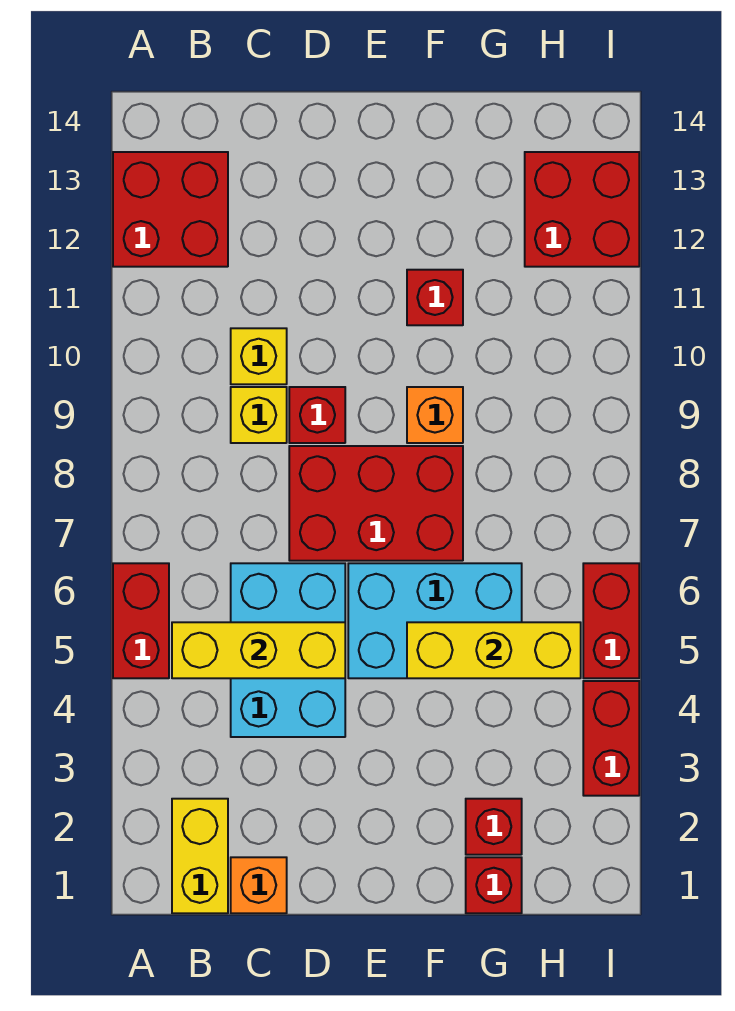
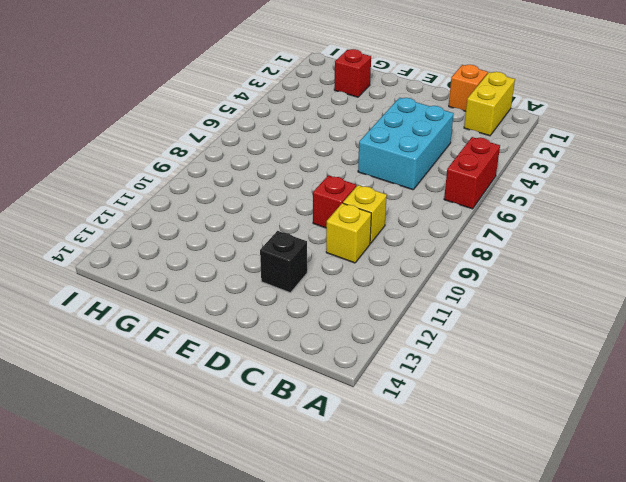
black 1x1 brick [260,231,307,293] -> none
none -> red 2x2 brick [113,152,228,267]
none -> red 2x3 brick [289,446,463,561]
none -> cyan 2x3 brick [348,563,522,678]

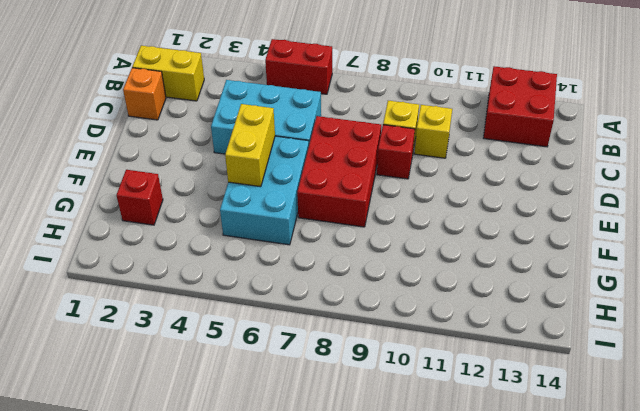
yellow 1x2 brick [225,104,275,187] -> yellow 1x3 brick [407,622,581,678]
none -> orange 1x1 brick [407,387,463,443]
none -> red 1x1 brick [407,270,463,325]
none -> red 1x1 brick [466,857,522,913]

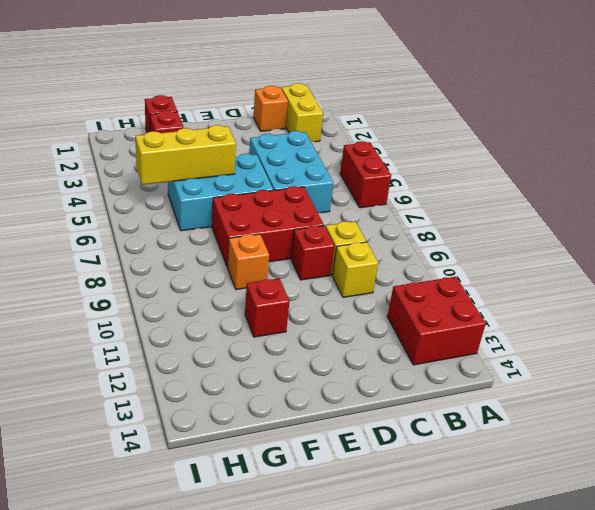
none -> red 2x2 brick [525,152,639,267]
none -> red 1x2 brick [583,681,639,796]
none -> red 1x2 brick [583,563,639,678]

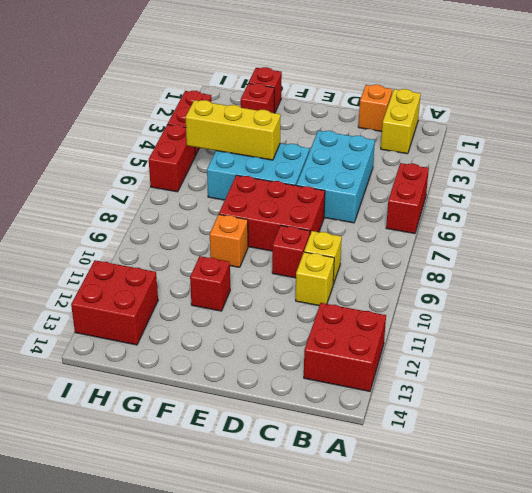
none -> yellow 1x3 brick [172,622,345,678]

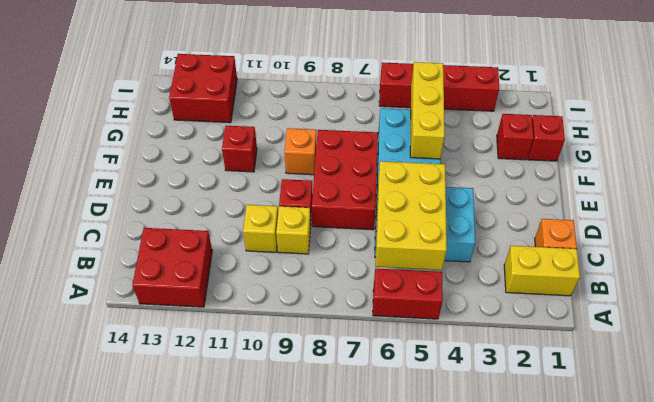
yellow 2x3 brick [375,161,447,270] -> yellow 1x3 brick [172,622,345,678]

